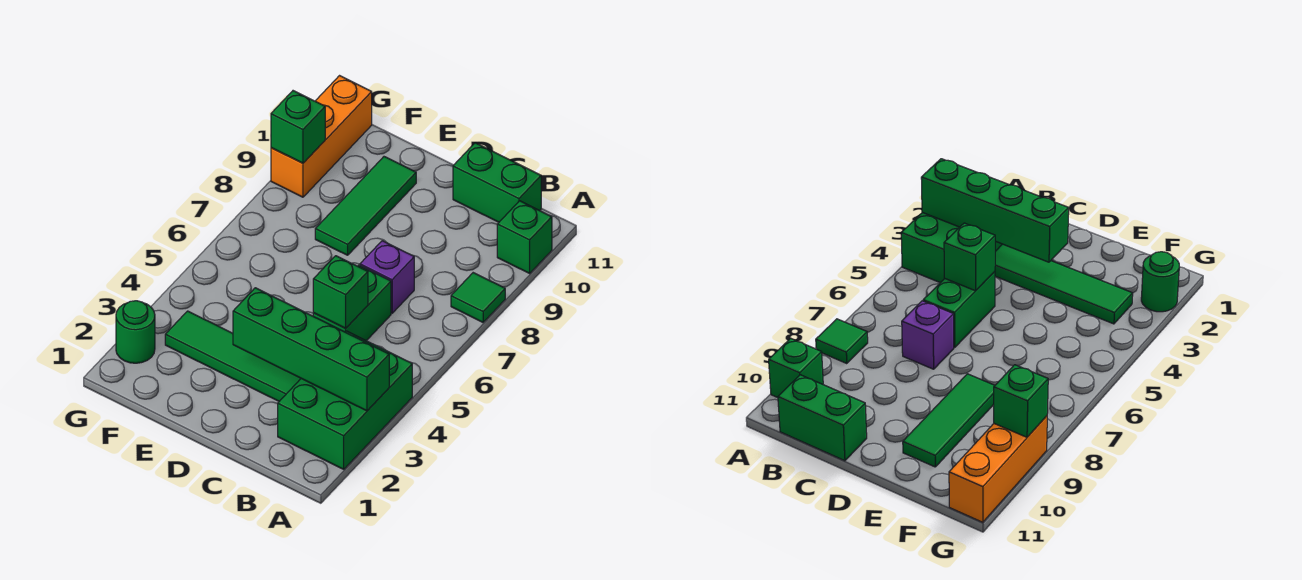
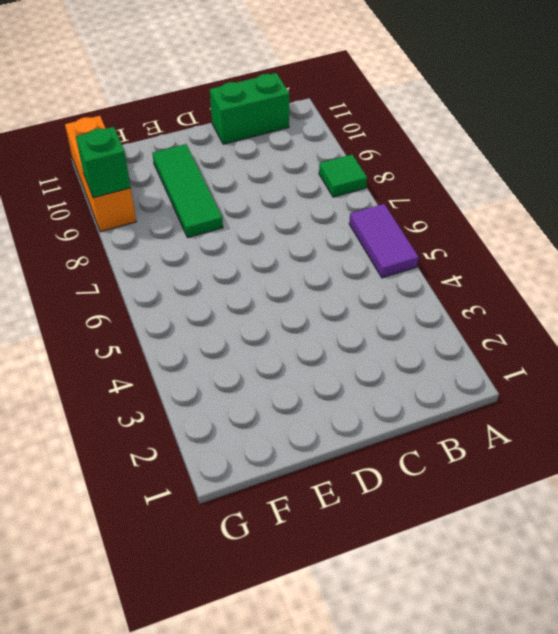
purple 1x2 tile [349,204,419,278] -> none
none -> green 2x3 brick [278,331,412,469]
none -> green 1x1 brick [497,201,552,273]
none -> green 1x4 tile [165,311,301,401]

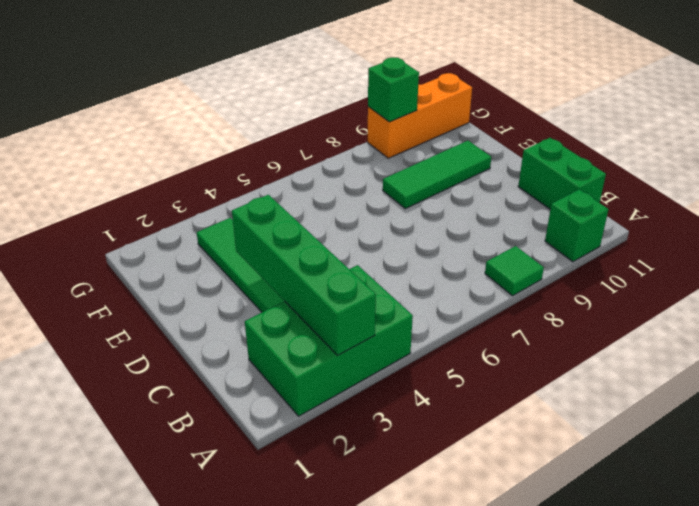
none -> green 1x2 brick [313,265,391,341]
none -> purple 1x1 brick [360,241,414,313]
none -> green 1x1 round brick [116,301,155,363]

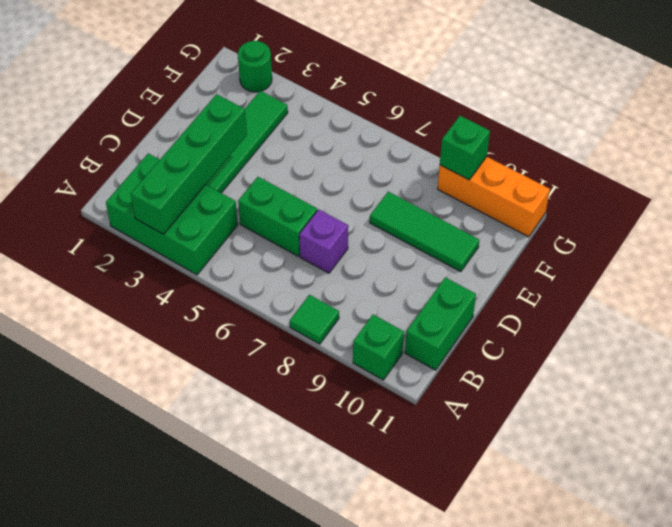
none -> green 1x1 brick [313,256,368,328]

